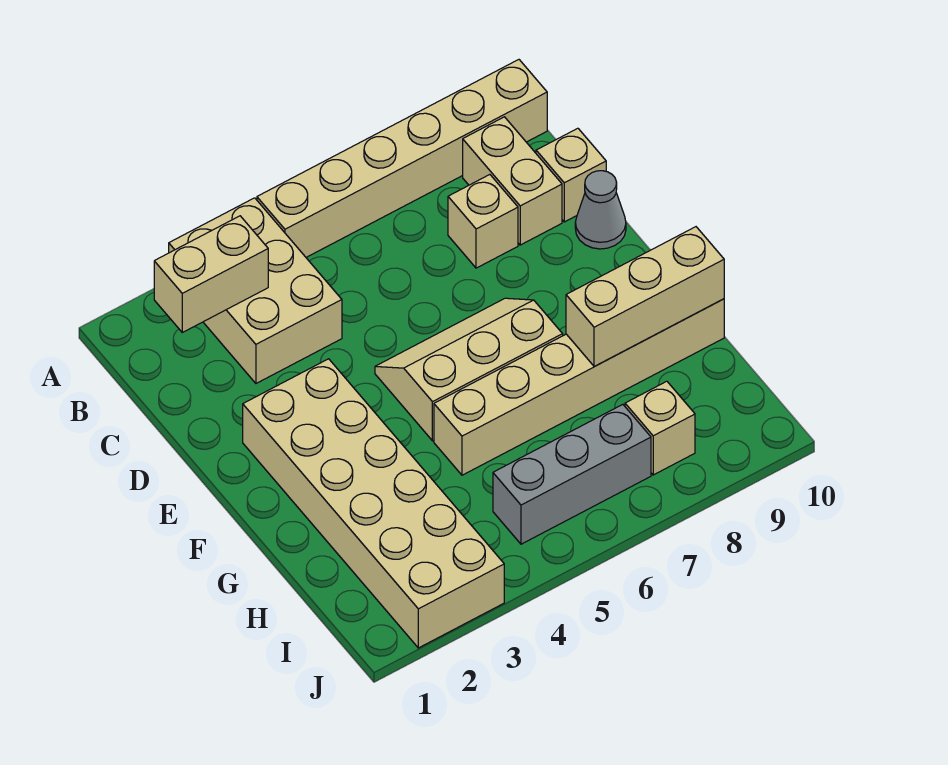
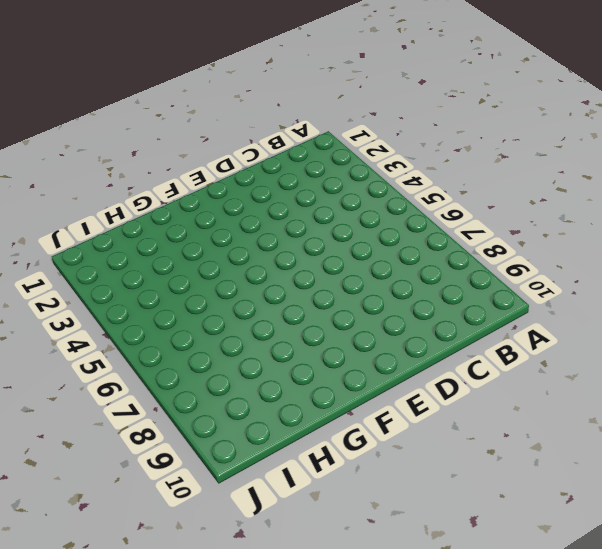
none -> tan 2x3 brick [169,198,342,383]
none -> tan 1x6 brick [257,60,547,257]
none -> tan 1x2 brick [463,117,562,245]

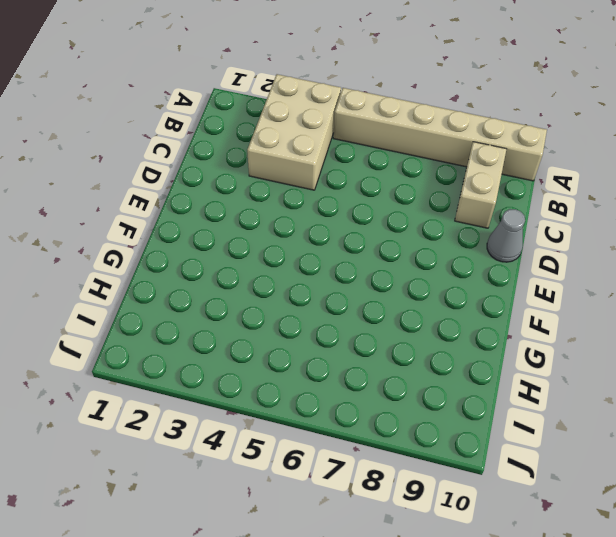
none -> tan 1x1 brick [448,175,518,268]
none -> tan 1x1 brick [536,128,606,222]
none -> tan 2x6 brick [243,359,504,648]

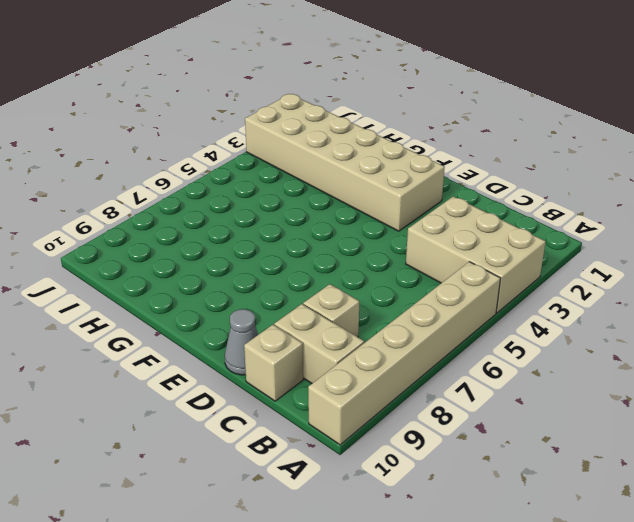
none -> tan 2x3 slope [375,298,563,441]
none -> tan 1x6 brick [434,299,724,475]
none -> grey 1x3 brick [493,404,651,544]

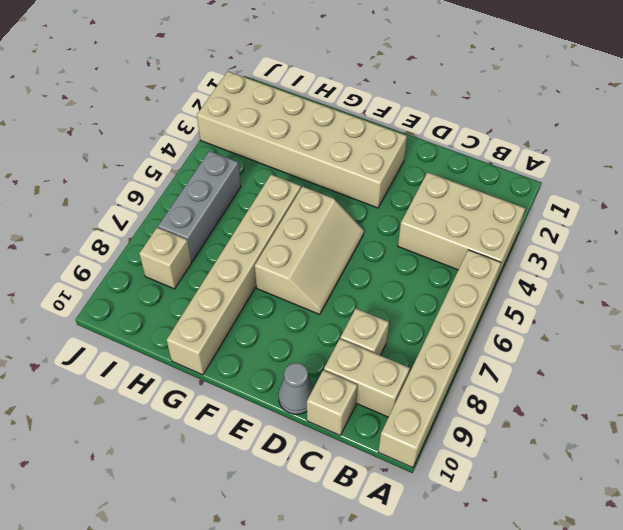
none -> tan 1x2 brick [154,216,268,332]
none -> tan 1x3 brick [566,227,724,367]

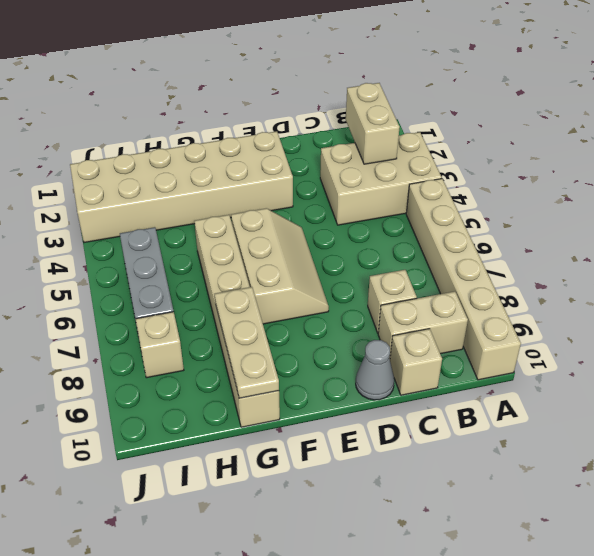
tan 1x3 plate [215,287,279,398] -> tan 1x3 brick [566,227,724,367]

